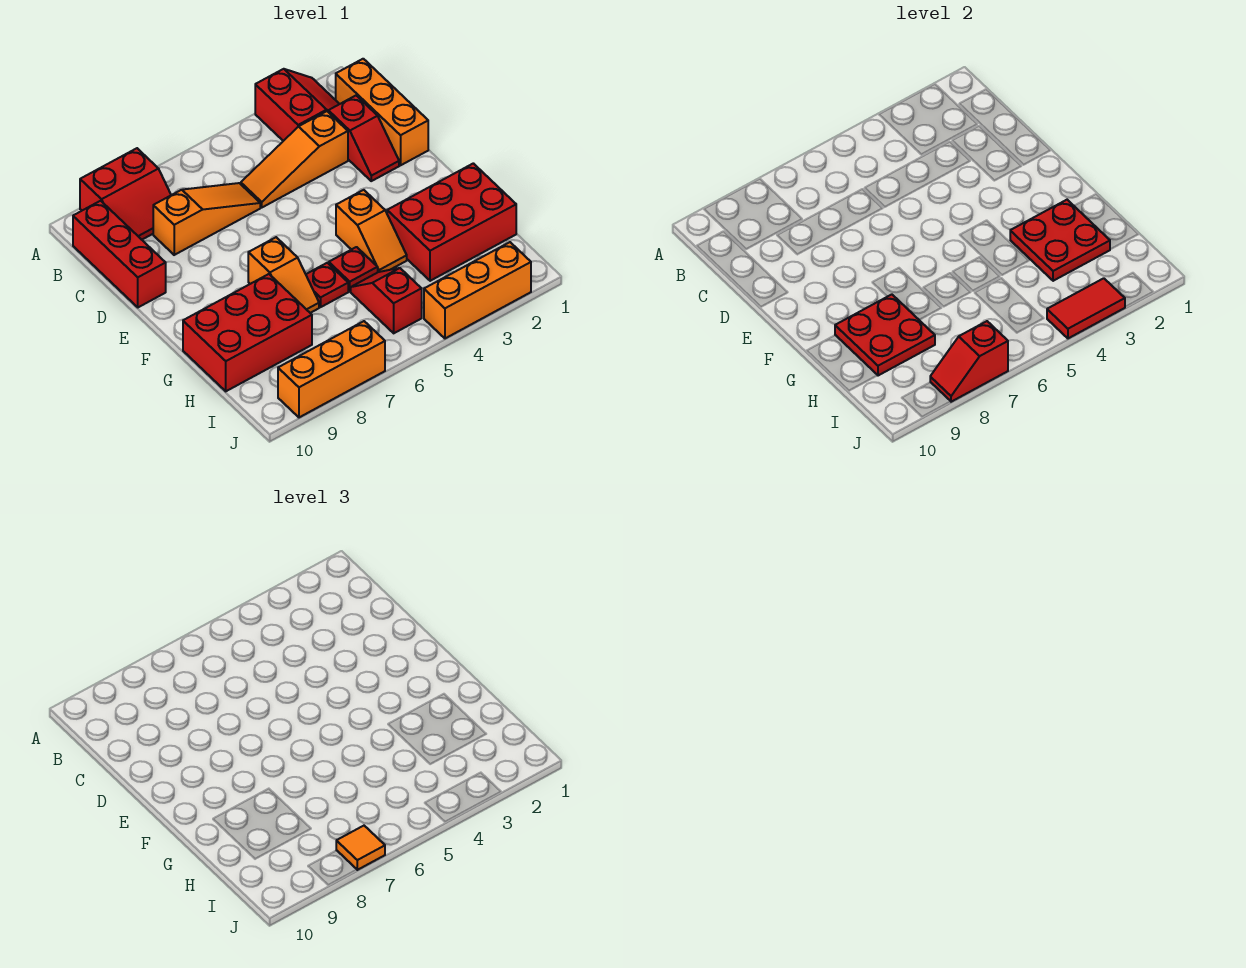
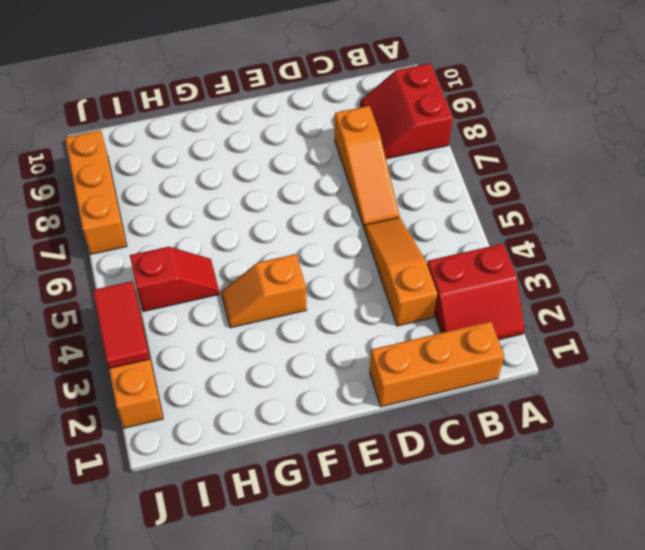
none -> red 1x3 brick [73,201,166,307]
none -> red 1x2 slope [328,96,399,181]
none -> orange 1x2 slope [248,237,319,313]

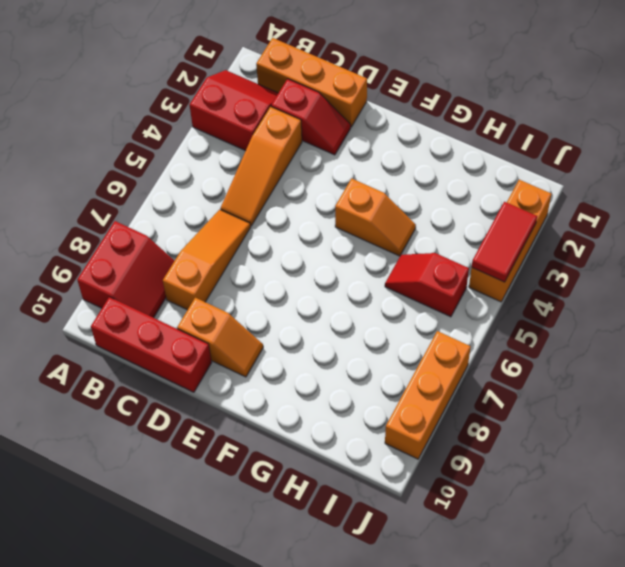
orange 1x2 slope [177,298,263,377] -> orange 1x2 slope moved to [248,237,319,313]
none -> red 2x3 brick [387,163,516,281]
none -> red 1x1 plate [329,247,378,291]
none -> red 1x1 plate [306,263,348,307]

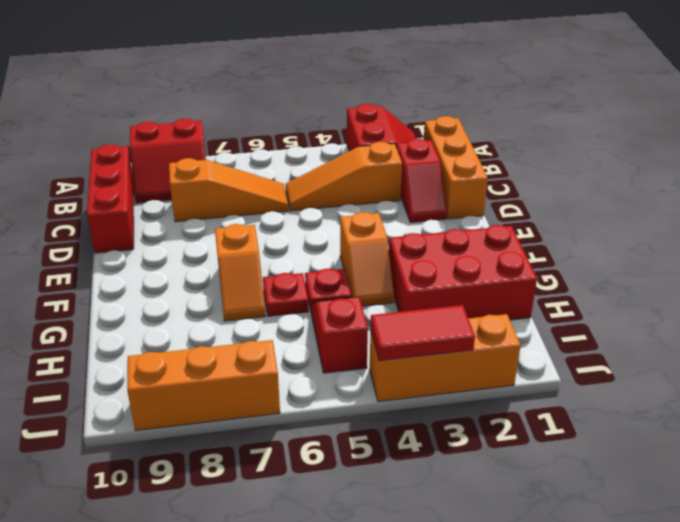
none -> red 2x3 brick [183,274,312,391]
none -> red 2x2 plate [1010,200,1110,281]
none -> red 2x2 plate [835,294,935,376]

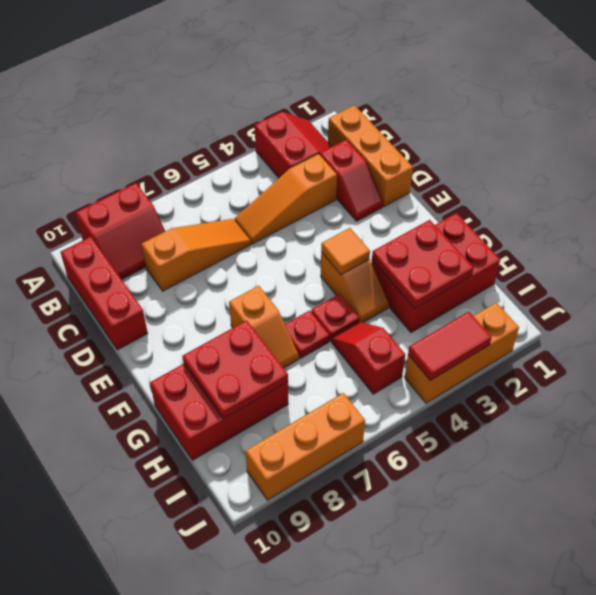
orange 1x1 tile [321,228,370,274] -> orange 1x1 tile moved to [336,826,385,870]
none -> red 1x2 slope [930,321,1008,402]

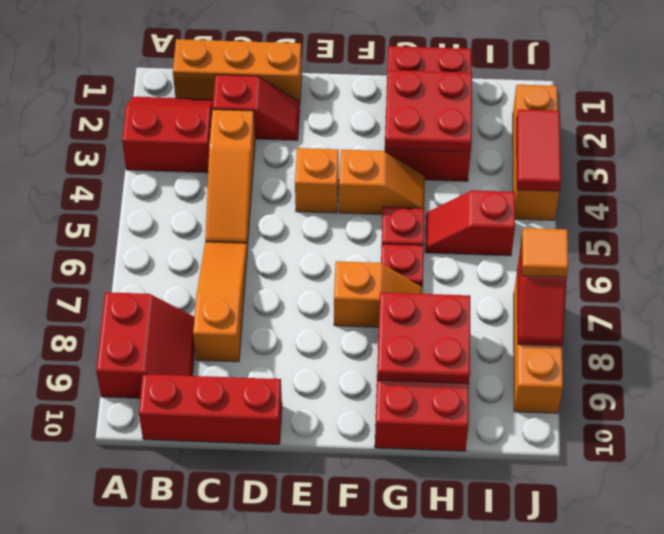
orange 1x1 brick [295,148,339,213] -> none

